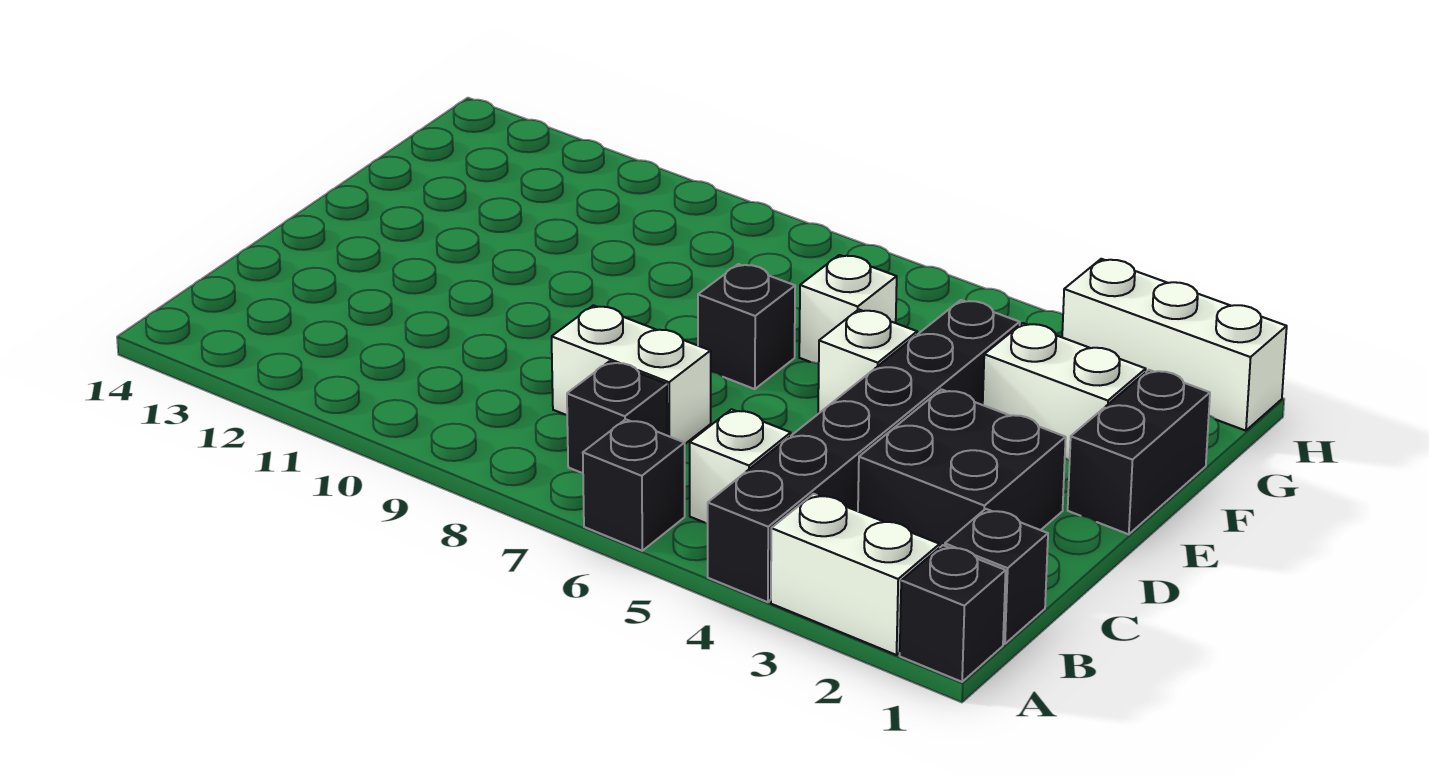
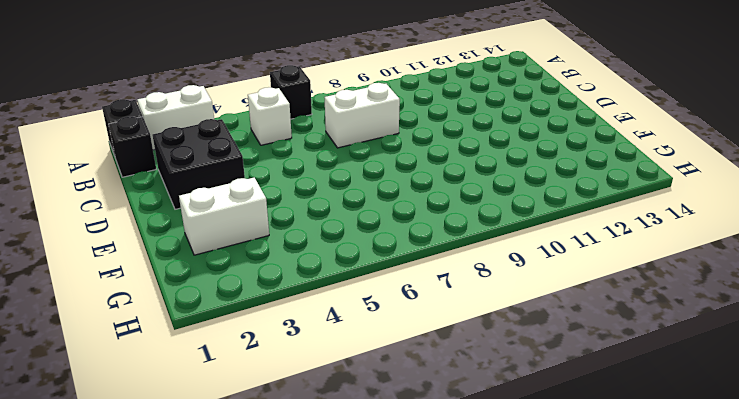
none -> black 1x6 brick [708,300,1020,602]
none -> black 1x1 brick [567,361,667,473]
none -> black 1x2 brick [1068,370,1210,534]

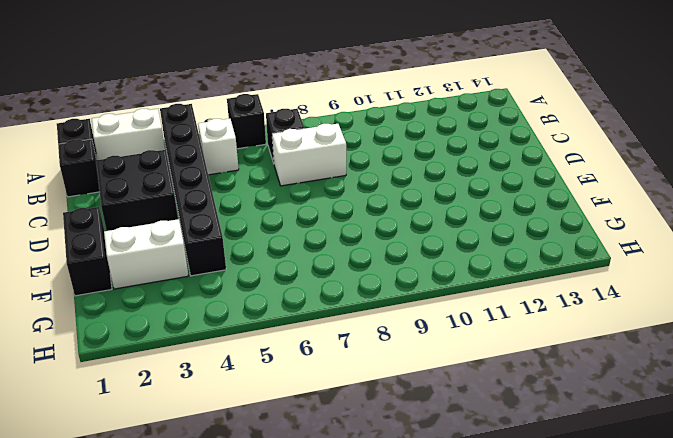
none -> white 1x1 brick [818,309,917,414]
none -> black 1x1 brick [698,264,795,389]
none -> white 1x1 brick [799,255,897,364]

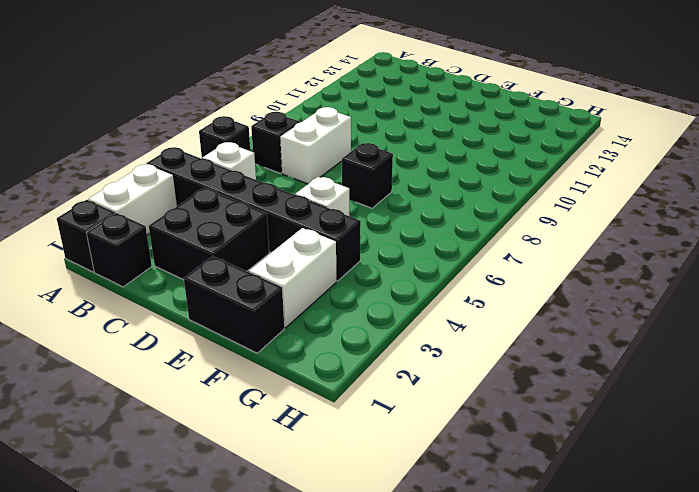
none -> white 1x1 brick [799,255,897,364]
none -> white 1x3 brick [1062,259,1287,431]

